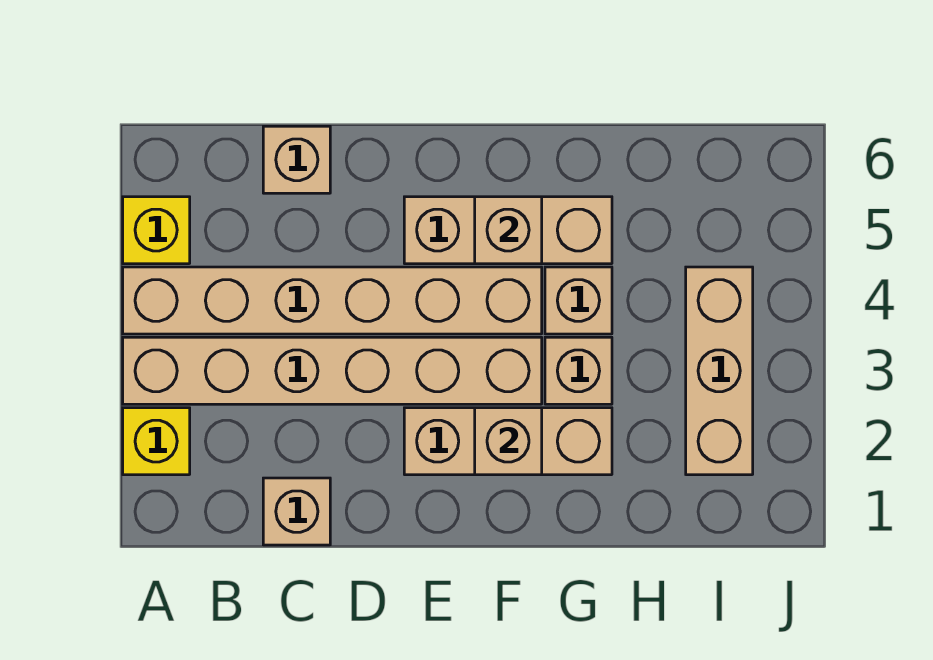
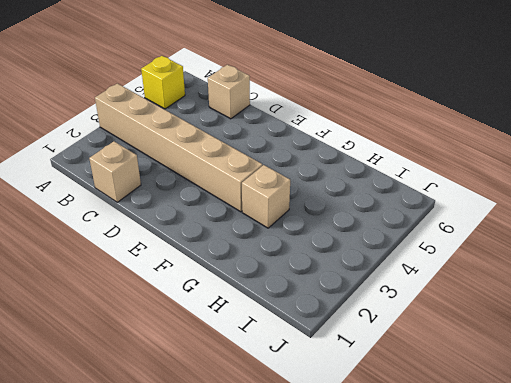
none -> yellow 1x1 brick [123,408,190,475]
none -> tan 1x6 brick [123,267,542,334]
none -> tan 1x3 brick [404,408,612,475]

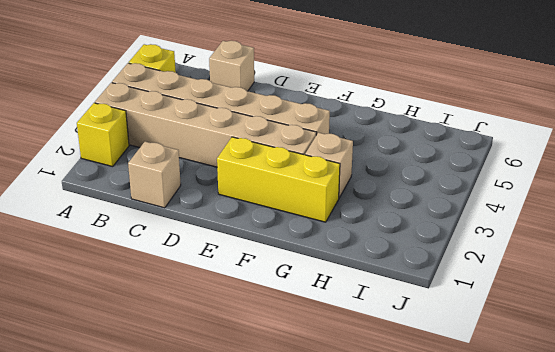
yellow 1x3 brick [217,137,340,222] -> tan 1x3 brick [404,408,612,475]
none -> tan 1x3 brick [404,197,612,264]
none -> tan 1x1 brick [545,267,612,334]
none -> tan 1x3 brick [686,267,753,475]

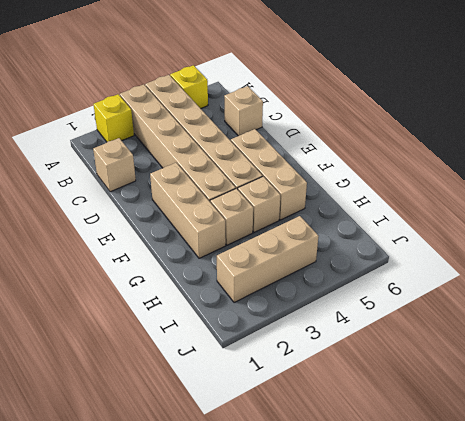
none -> tan 1x1 brick [475,408,542,475]
none -> tan 1x1 brick [475,197,542,264]

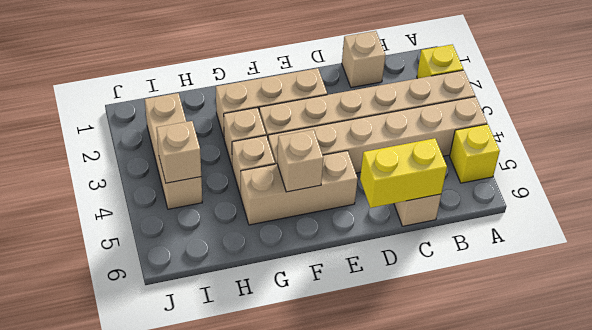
yellow 1x2 brick [360,138,447,208] -> none
tan 1x1 brick [157,121,201,183] -> tan 1x1 brick moved to [475,408,542,475]

